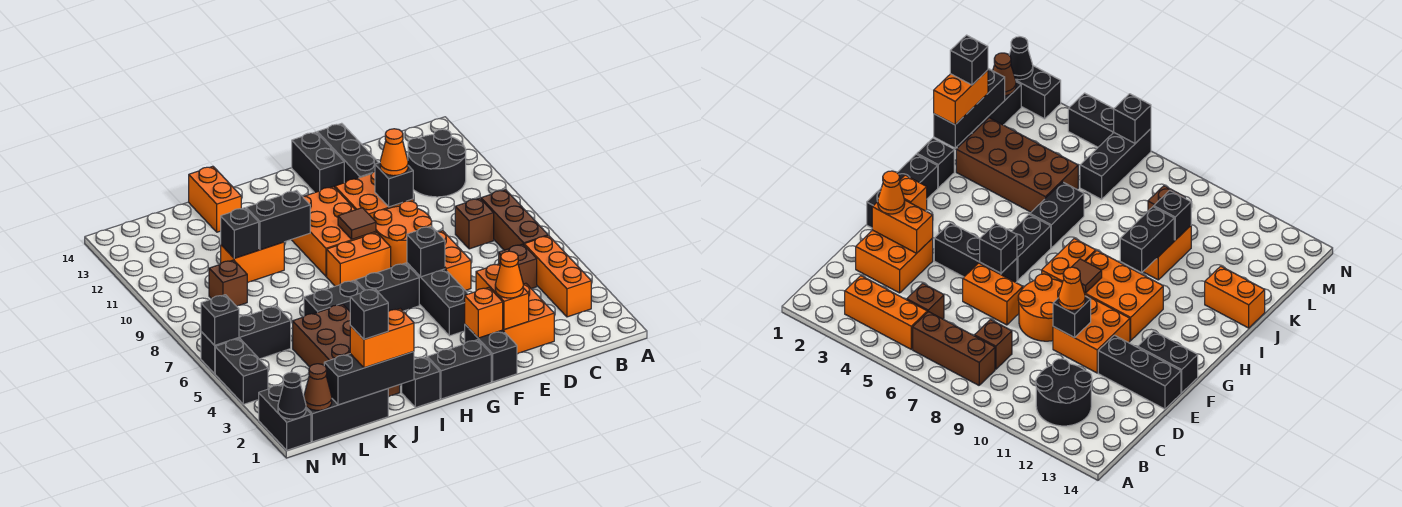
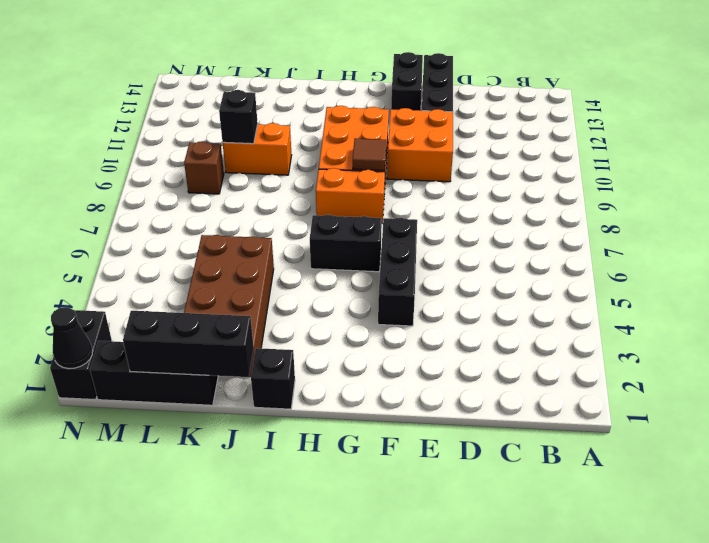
none -> orange 1x3 brick [524,236,591,317]
none -> brown 1x3 brick [481,190,548,250]
none -> black 2x2 round brick [408,129,466,197]
none -> brown 1x1 brick [499,244,537,289]

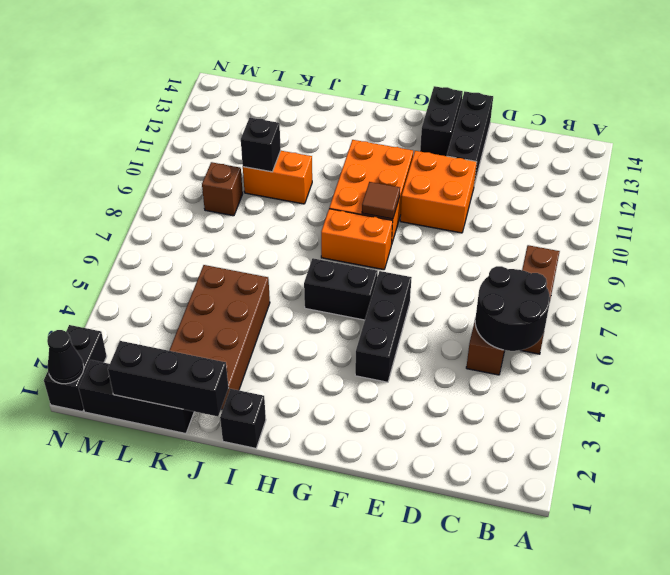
black 2x2 round brick [475,266,550,351] -> black 2x2 round brick moved to [408,129,466,197]
none -> orange 1x3 brick [524,236,591,317]
none -> brown 1x1 brick [455,198,494,249]
none -> orange 2x2 brick [503,283,554,354]
none -> orange 1x2 brick [438,231,471,290]

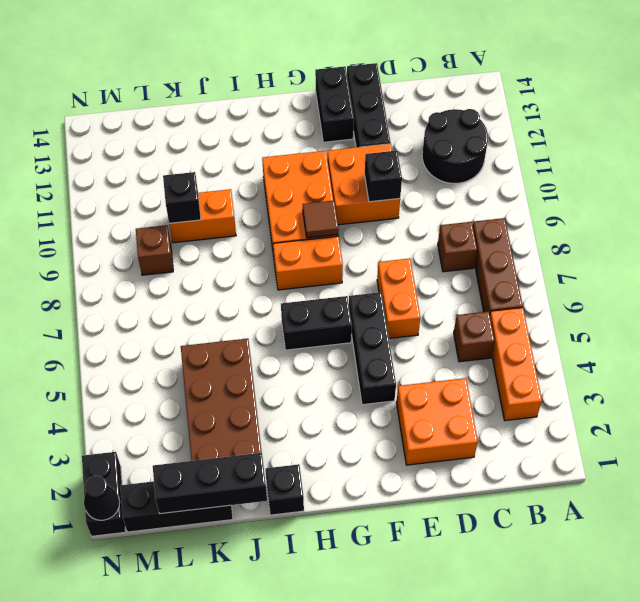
none -> orange 2x2 round brick [374,201,432,267]
none -> black 1x2 brick [465,325,517,382]
none -> black 1x2 brick [427,340,491,399]
none -> black 1x2 brick [304,280,364,316]

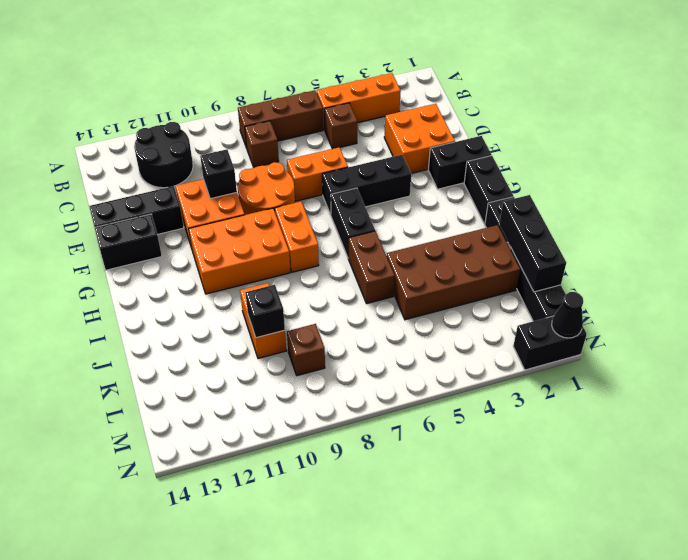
brown 1x2 brick [348,231,395,304] -> black 1x2 brick [304,280,364,316]
none -> orange 1x2 brick [189,166,241,232]
none -> black 1x3 brick [201,306,291,374]
none -> black 1x2 brick [215,338,268,404]
none -> orange 1x2 brick [476,264,529,330]

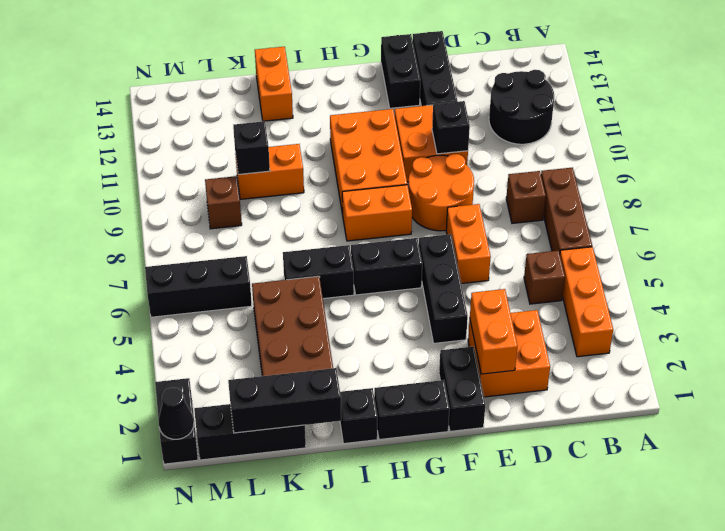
none -> black 1x2 brick [215,338,268,404]
none -> orange 1x1 brick [465,287,503,338]
none -> black 1x1 brick [407,226,445,277]
none -> brown 1x1 tile [338,208,376,239]

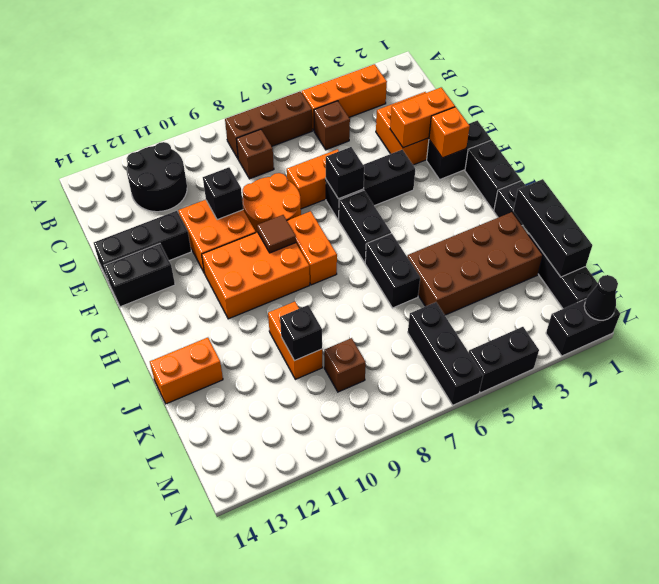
none -> black 1x2 brick [246,191,310,250]
none -> brown 1x1 cone [304,364,332,410]
none -> black 1x1 brick [201,295,239,345]
none -> orange 1x1 cone [495,251,523,298]

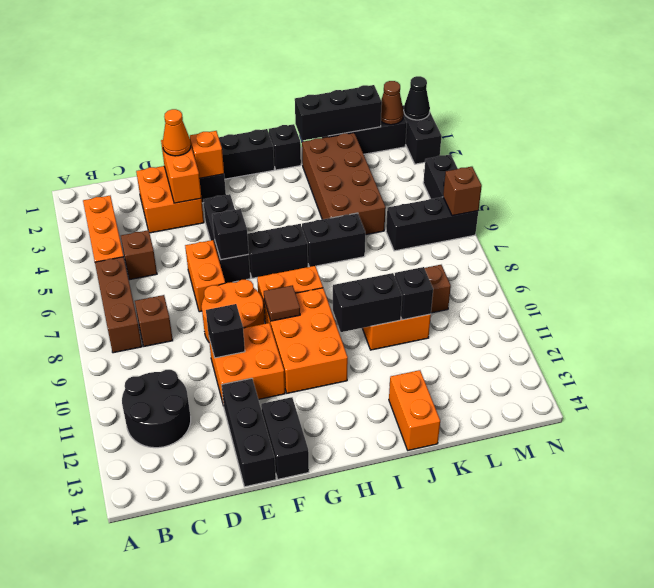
brown 1x1 brick [443,167,482,216] -> black 1x1 brick [201,295,239,345]
none -> orange 1x1 cone [380,129,408,176]
none -> orange 1x2 brick [350,309,414,368]
none -> black 1x1 brick [350,289,388,339]

